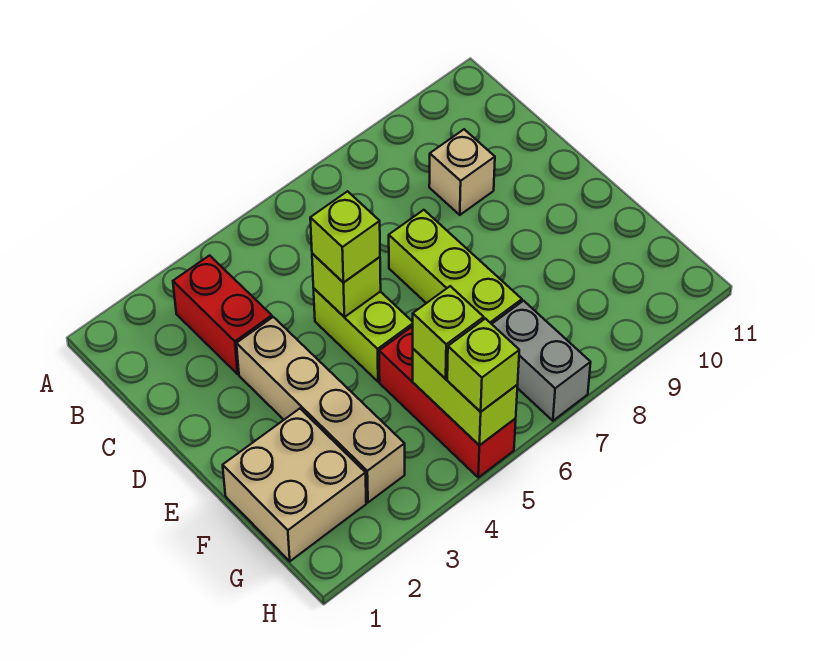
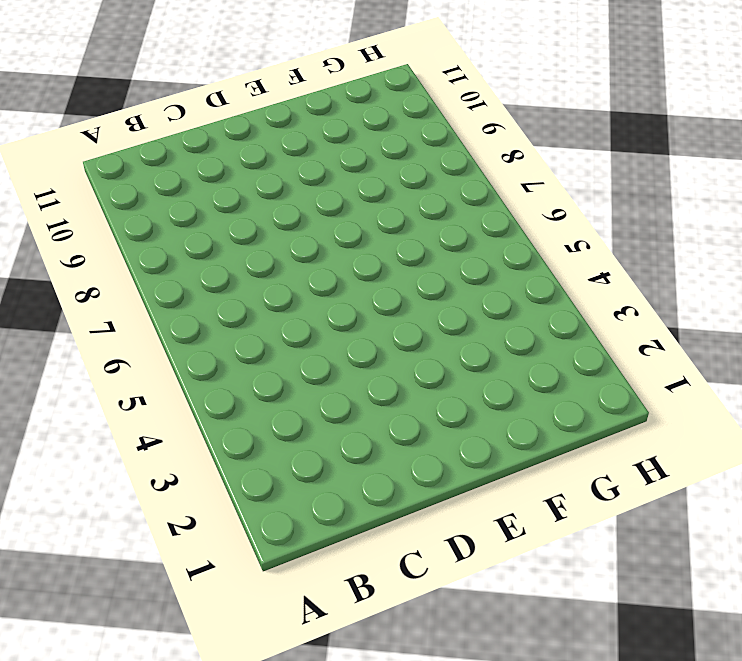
none -> red 1x2 brick [173,256,272,374]
none -> tan 1x1 brick [429,129,495,215]
none -> tan 1x4 brick [236,317,405,502]

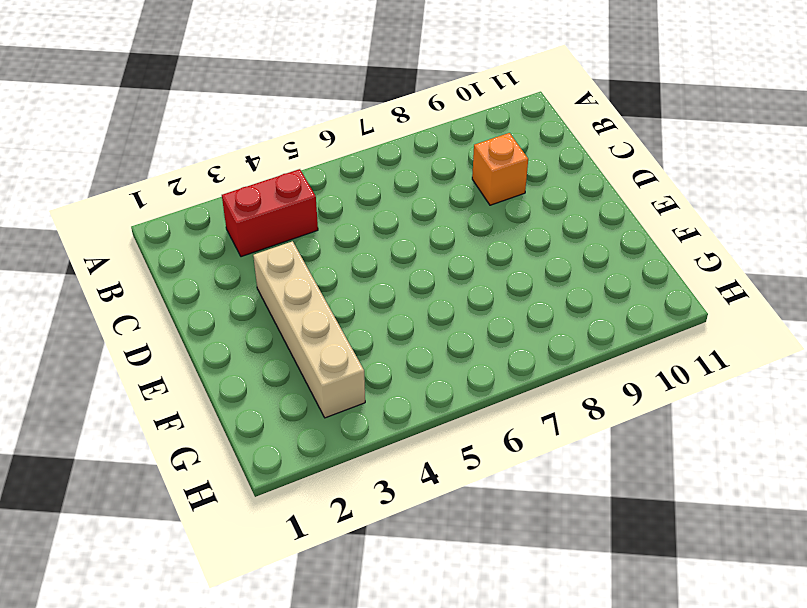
red 1x2 brick [222,169,318,257] -> red 1x2 brick turned to [173,256,272,374]
orange 1x1 brick [472,133,528,205] -> tan 1x1 brick [429,129,495,215]
none -> lime 1x2 brick [314,289,413,382]
none -> lime 1x3 brick [389,210,522,324]
none -> tan 2x2 brick [223,409,366,561]

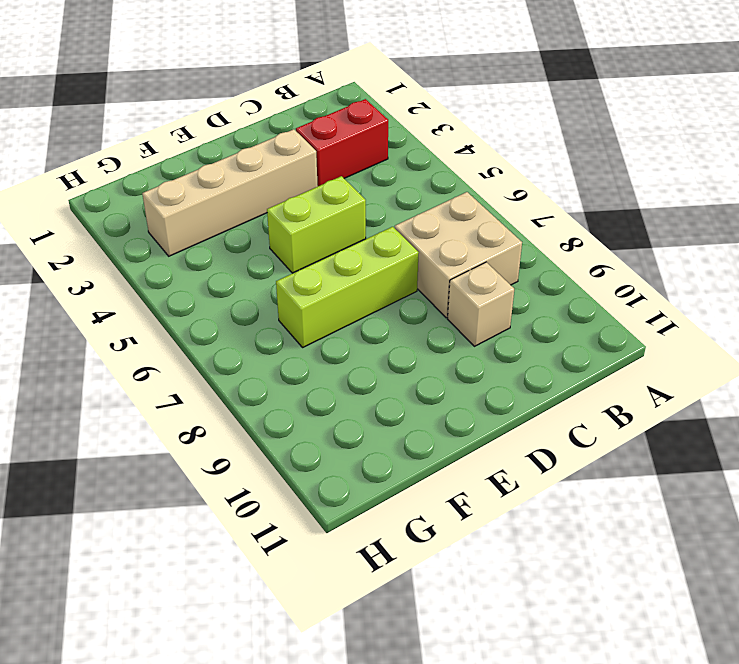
tan 2x2 brick [395,192,522,318] -> tan 2x2 brick moved to [223,409,366,561]
none -> red 1x3 brick [379,326,516,477]
none -> grey 1x2 brick [492,301,591,421]
none -> lime 1x1 brick [312,253,381,317]

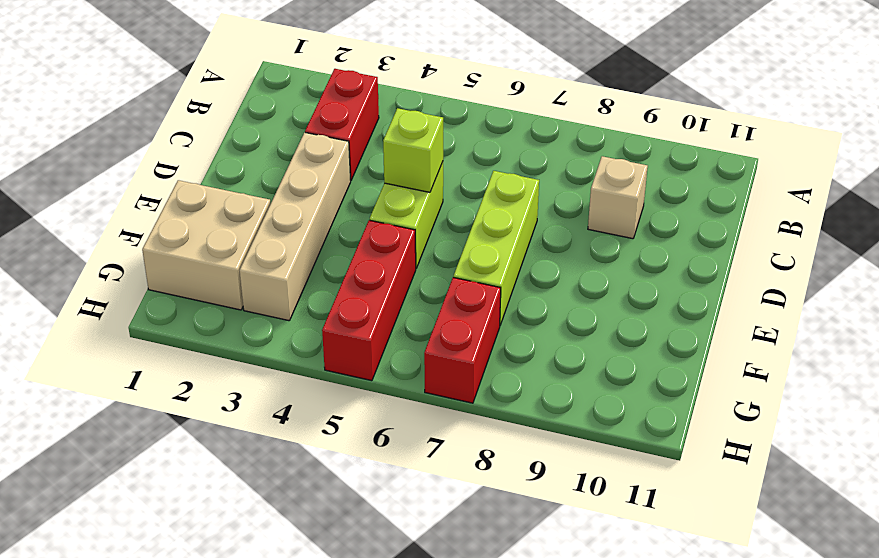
red 1x2 brick [424,277,501,403] -> grey 1x2 brick [492,301,591,421]
none -> lime 1x2 brick [413,349,518,445]
none -> lime 1x1 brick [310,191,380,283]
none -> lime 1x1 brick [413,286,484,379]

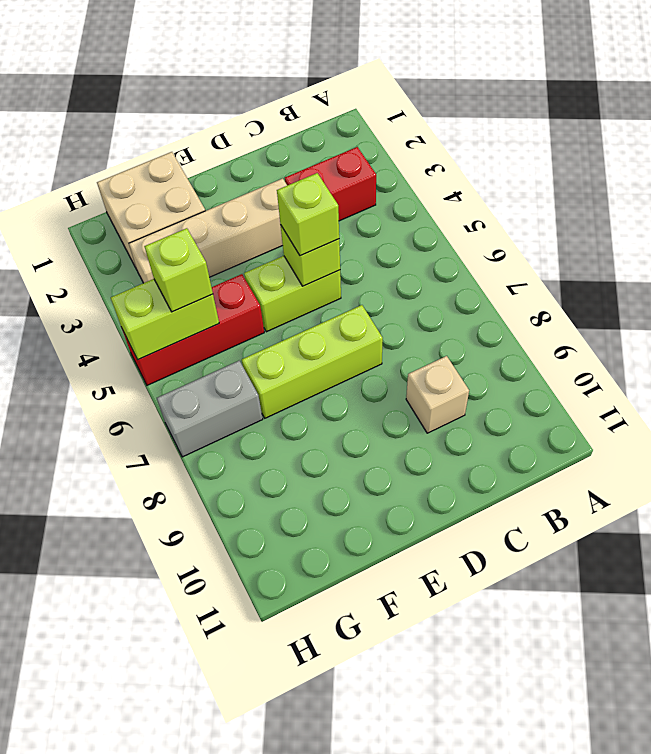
none -> lime 1x1 brick [447,319,519,412]

